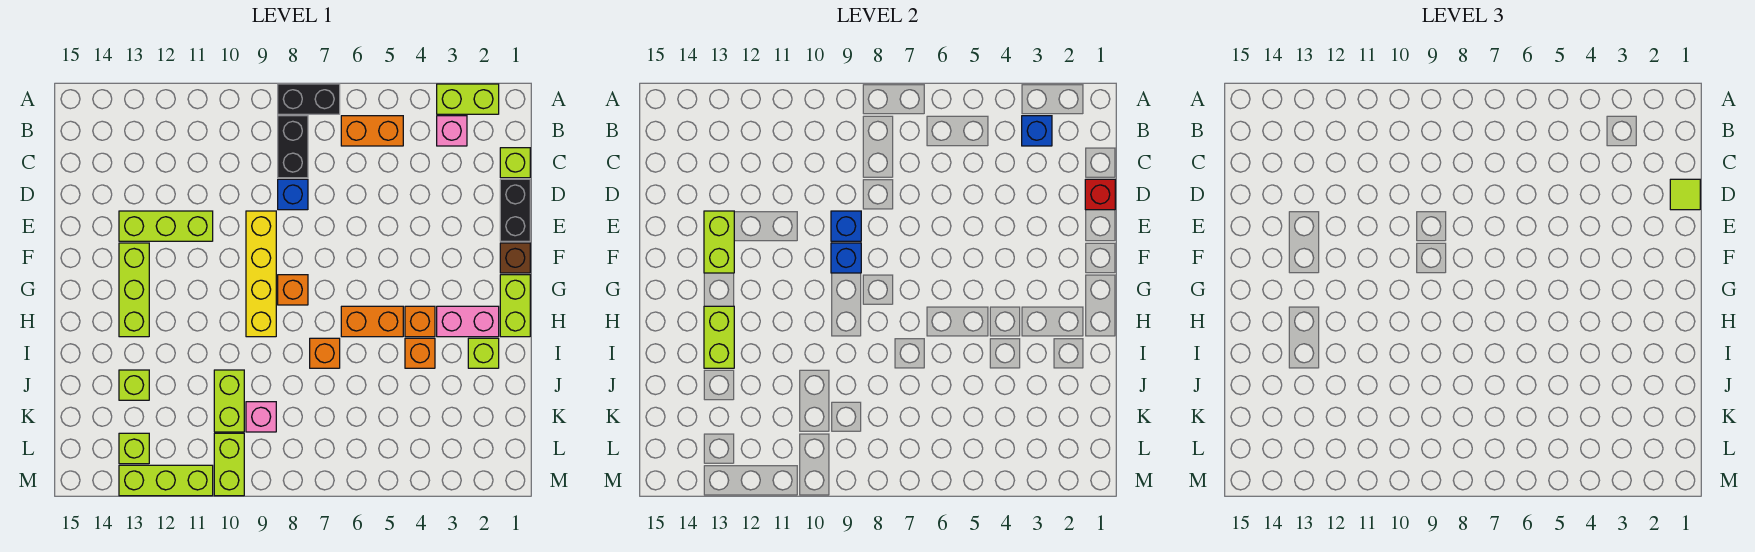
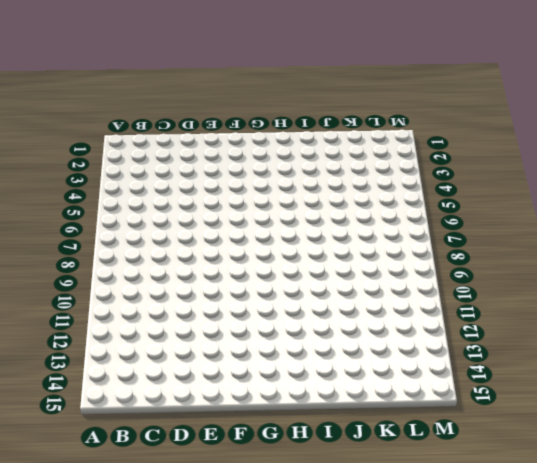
none -> lime 1x2 brick [437,84,499,114]
none -> black 1x2 brick [278,84,340,114]
none -> pink 1x1 brick [437,116,467,146]
none -> orange 1x2 brick [341,116,403,146]

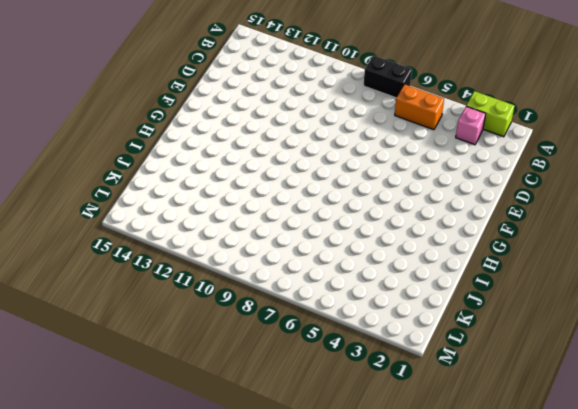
none -> black 1x2 brick [278,116,308,178]
none -> lime 1x1 brick [500,148,530,178]
none -> black 1x2 brick [500,179,530,241]
none -> blue 1x1 brick [278,179,308,210]

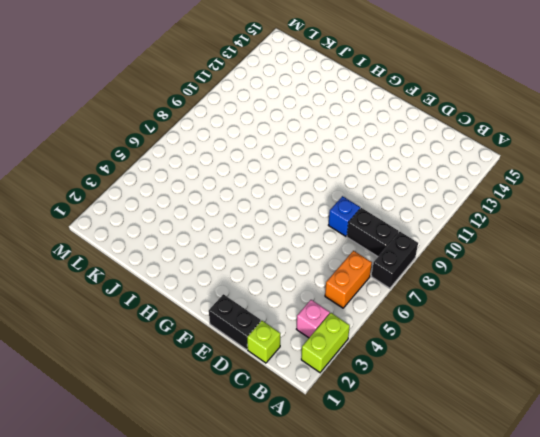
none -> yellow 1x4 brick [246,211,276,337]
none -> lime 1x3 brick [119,211,213,241]
none -> brown 1x1 brick [500,243,530,273]
none -> lime 1x3 brick [119,243,149,337]

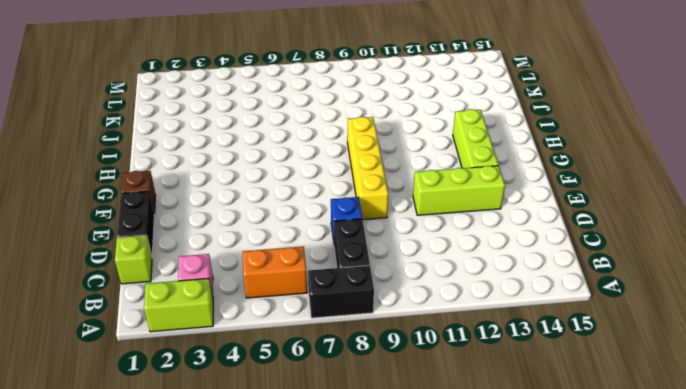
none -> lime 1x2 brick [500,275,530,337]
none -> orange 1x1 brick [278,275,308,305]
none -> pink 1x2 brick [437,306,499,337]
none -> orange 1x1 brick [405,306,435,337]

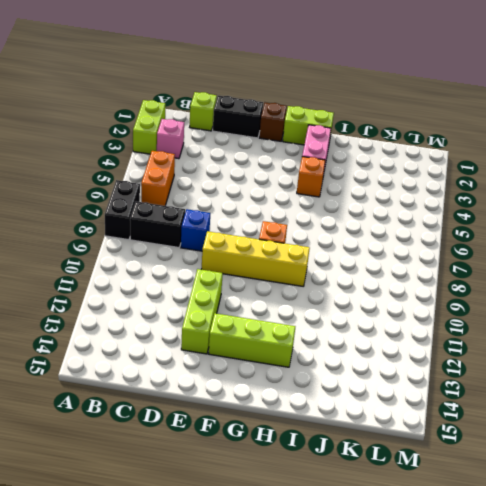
none -> orange 1x2 brick [341,306,403,337]
none -> lime 1x1 brick [468,338,499,368]
none -> orange 1x1 brick [405,338,435,368]
none -> orange 1x1 brick [310,338,340,368]

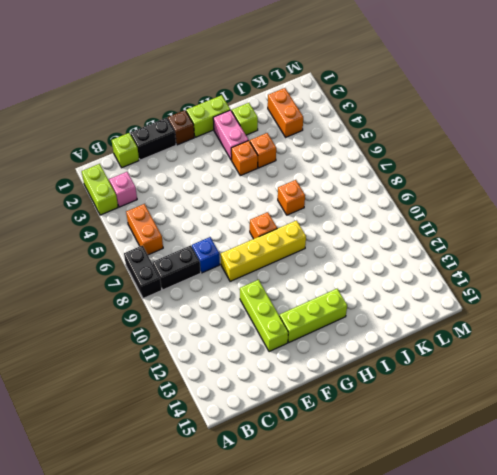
orange 1x2 brick [268,88,303,137] -> orange 1x2 brick moved to [341,306,403,337]
none -> lime 1x2 brick [214,370,244,432]
none -> lime 1x1 brick [119,370,149,400]
none -> pink 1x1 brick [246,402,276,432]
none -> lime 1x2 brick [214,433,244,496]

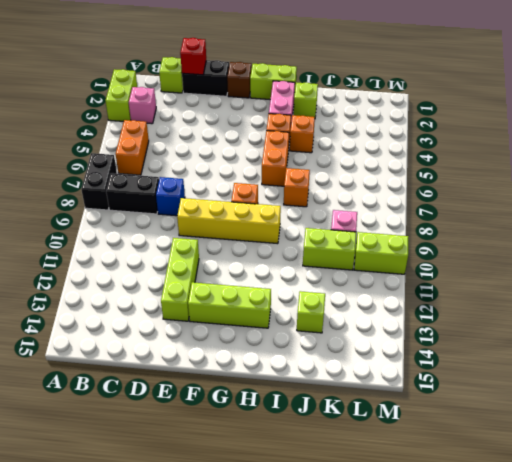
none -> lime 1x1 brick [119,433,149,464]
none -> lime 1x3 brick [119,465,213,496]
none -> blue 1x1 brick [1022,116,1052,146]
none -> blue 1x1 brick [831,211,861,241]

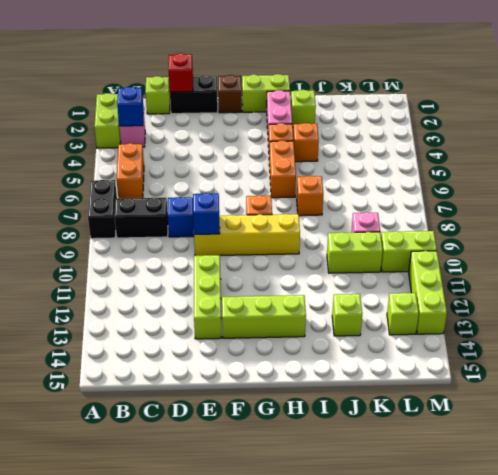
none -> lime 1x2 brick [704,211,734,273]
none -> blue 1x1 brick [831,243,861,273]
none -> lime 1x2 brick [704,306,734,368]
none -> lime 1x1 tile [1670,179,1700,210]

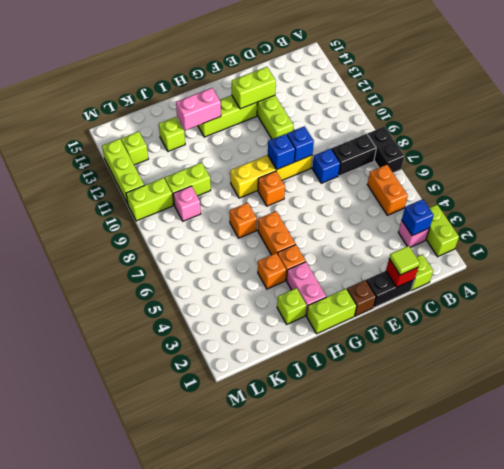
pink 1x2 brick [176,88,221,130] -> lime 1x2 brick [704,306,734,368]

